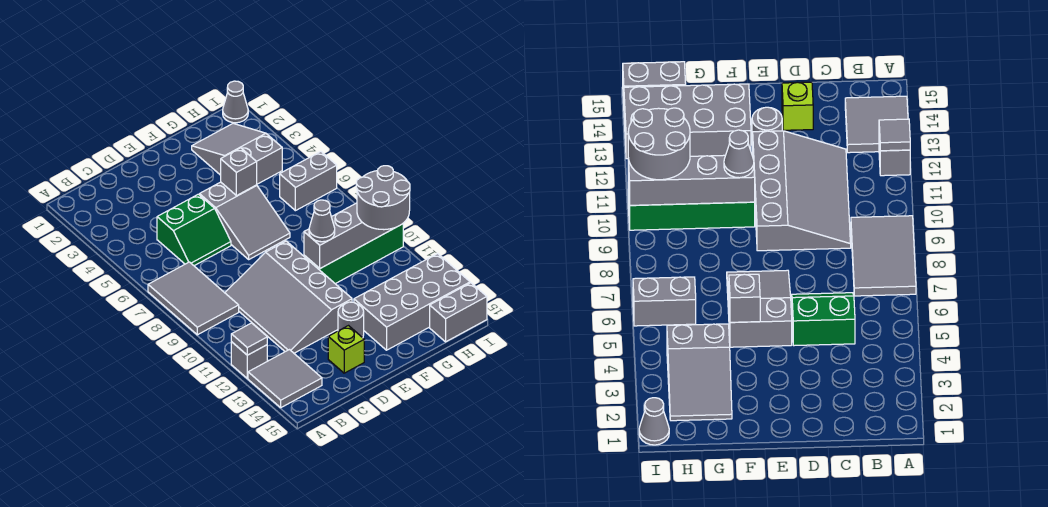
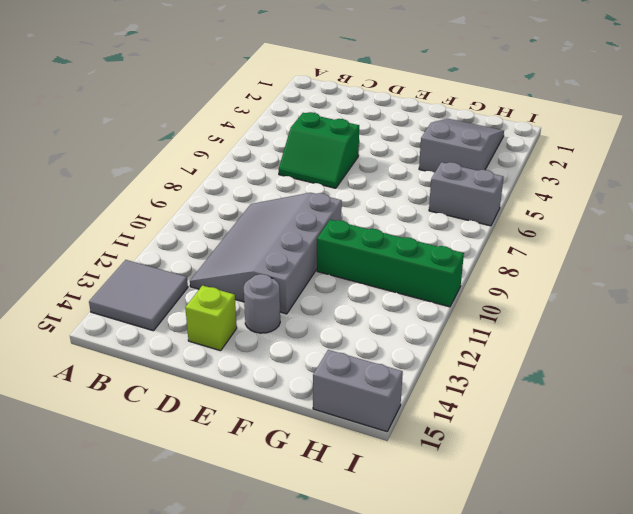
none -> grey 2x3 tile [148,262,239,335]
none -> grey 1x1 brick [231,342,267,378]
none -> grey 2x3 slope [199,182,290,259]

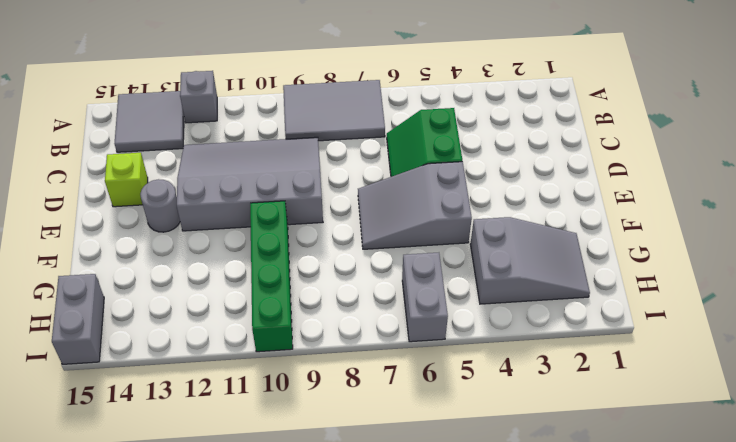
none -> grey 2x4 brick [354,254,470,350]
none -> grey 1x1 cone [223,81,248,123]
none -> grey 1x1 tile [231,323,267,355]

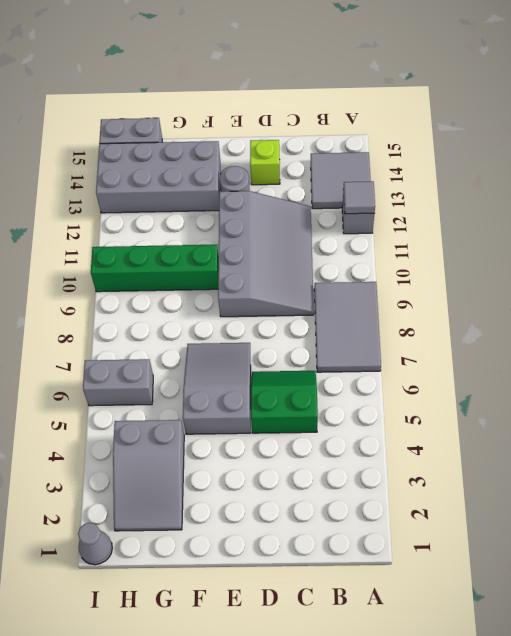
none -> grey 1x1 brick [221,148,257,196]
none -> grey 1x4 brick [304,203,394,268]
none -> grey 1x1 cone [309,200,335,242]

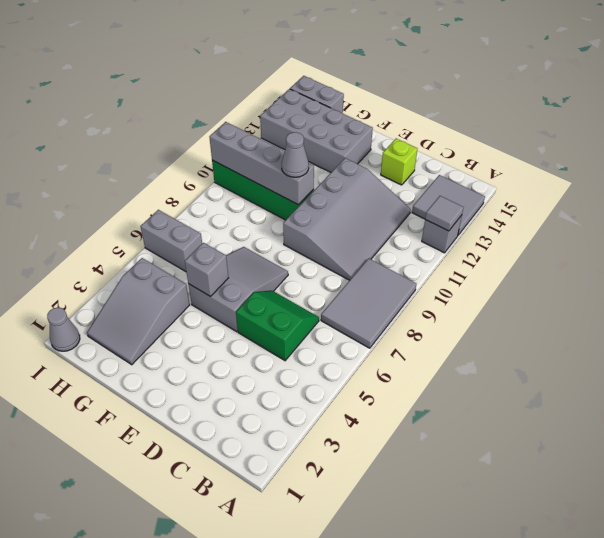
none -> grey 1x1 round brick [338,302,364,338]
none -> grey 2x2 round brick [356,166,410,230]

